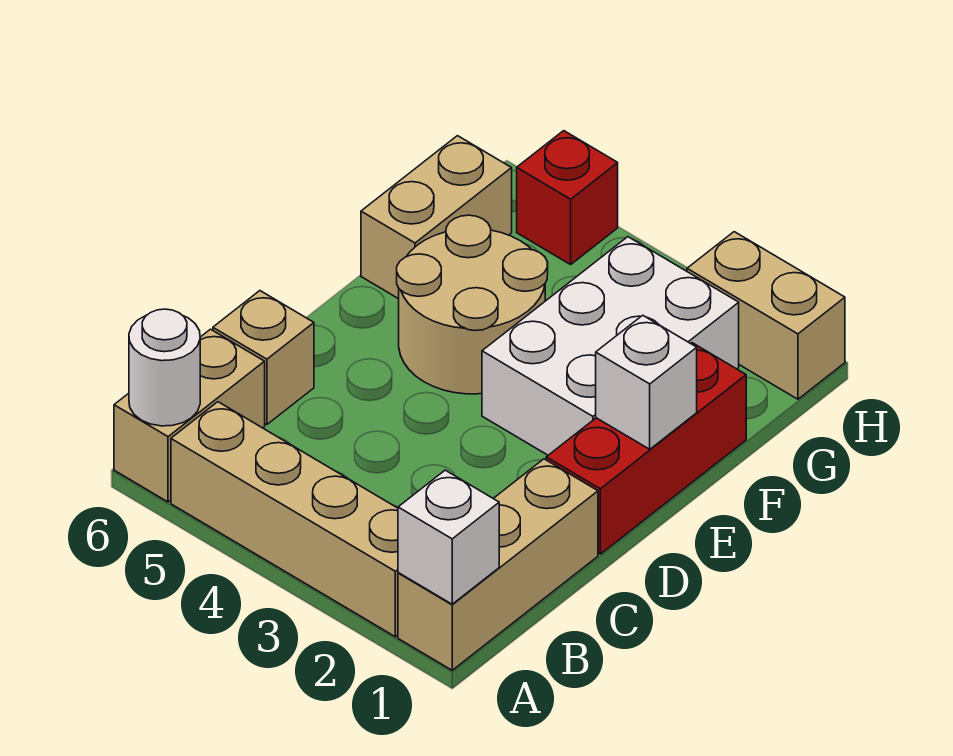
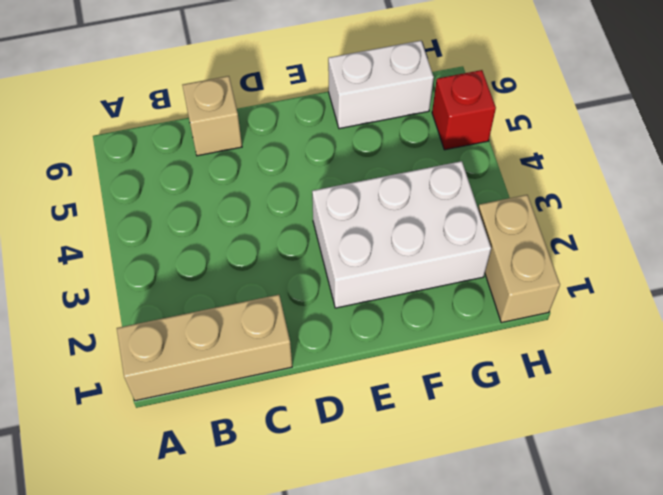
white 1x2 brick [328,41,434,129] -> tan 1x2 brick [361,136,512,299]
none -> tan 1x4 brick [171,402,398,637]
none -> tan 1x2 brick [114,329,265,502]
none -> red 1x3 brick [546,343,746,554]

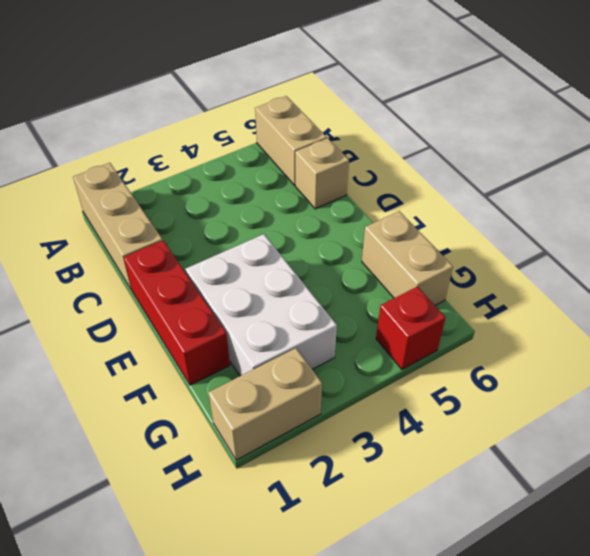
none -> tan 1x4 brick [171,402,398,637]
none -> tan 2x2 round brick [397,215,548,394]
none -> white 1x1 brick [398,470,499,604]

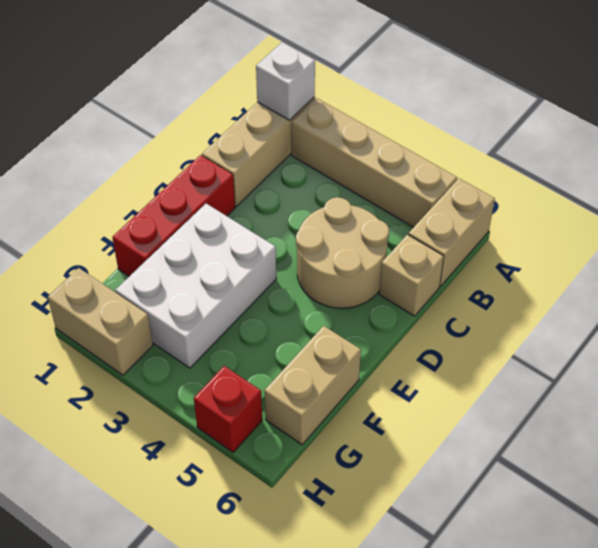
tan 2x2 round brick [296,197,389,308] -> tan 2x2 round brick moved to [397,215,548,394]
none -> white 1x1 round brick [129,309,200,426]
none -> white 1x1 brick [596,315,697,449]

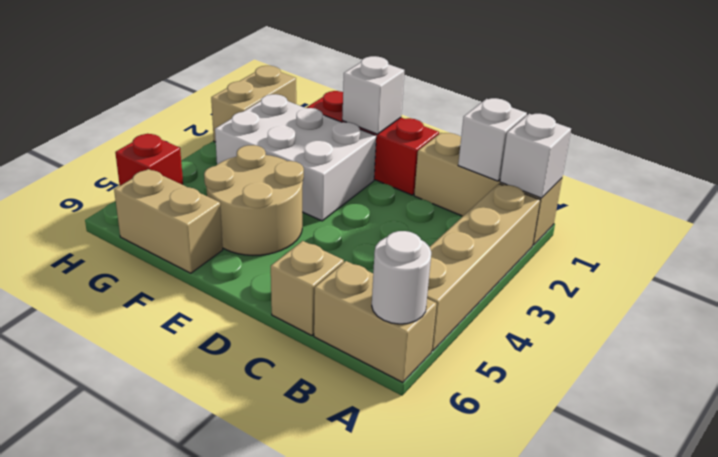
white 1x1 brick [458,98,527,181] -> none

